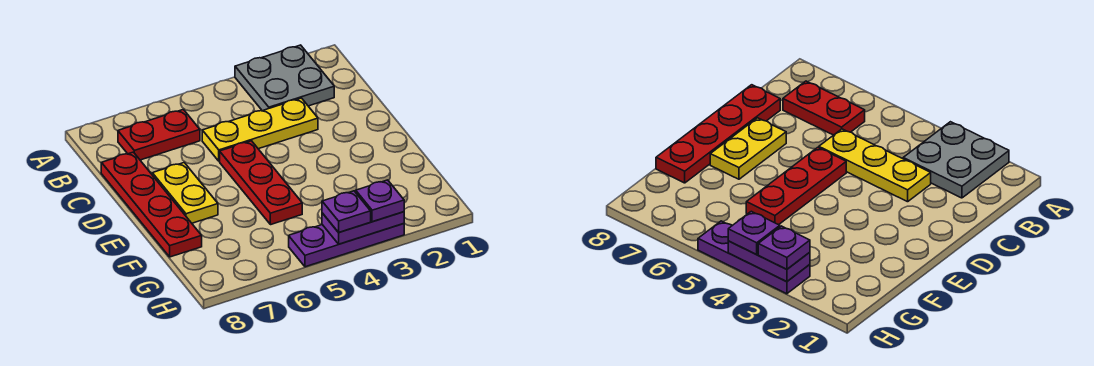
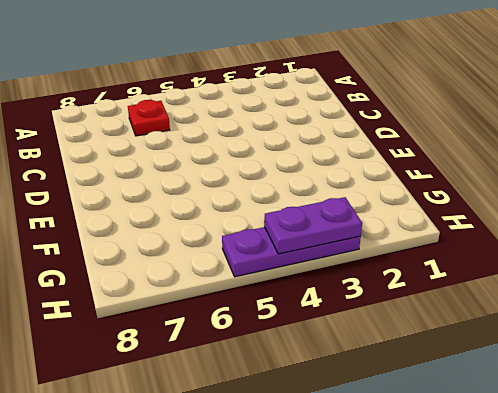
red 1x1 plate [128,100,170,136] -> red 1x2 plate [118,110,200,160]
none -> grey 2x2 plate [235,45,334,111]
none -> yellow 1x3 plate [202,98,318,161]

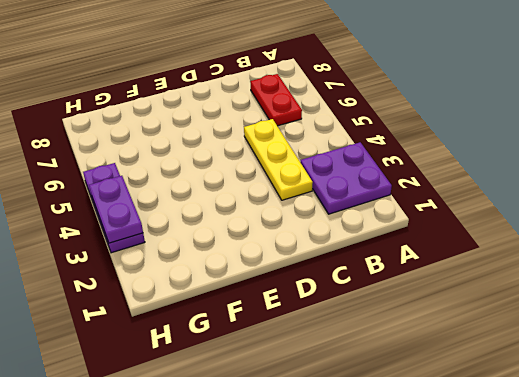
purple 2x2 plate [300,142,392,214] -> grey 2x2 plate [235,45,334,111]
none -> red 1x4 plate [101,152,202,257]
none -> red 1x3 plate [220,141,302,225]

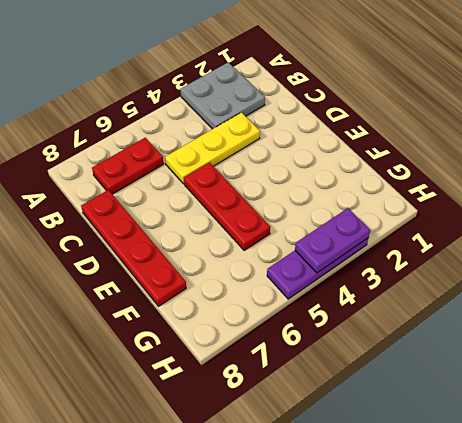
none -> yellow 1x2 plate [152,163,218,223]
none -> purple 1x1 plate [356,180,404,222]

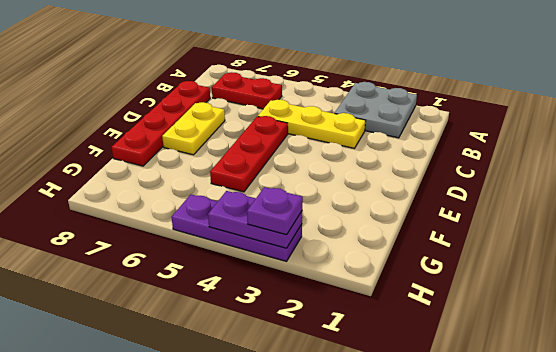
none -> purple 1x1 plate [322,191,371,232]

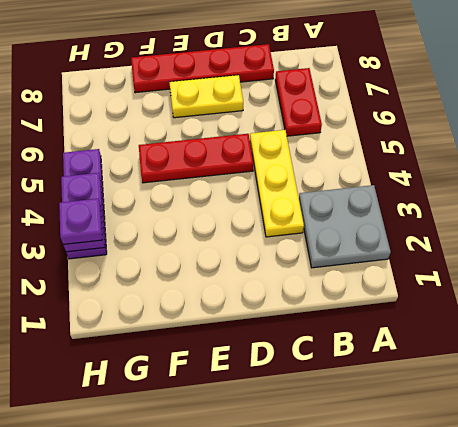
none -> purple 1x1 plate [322,191,371,232]

